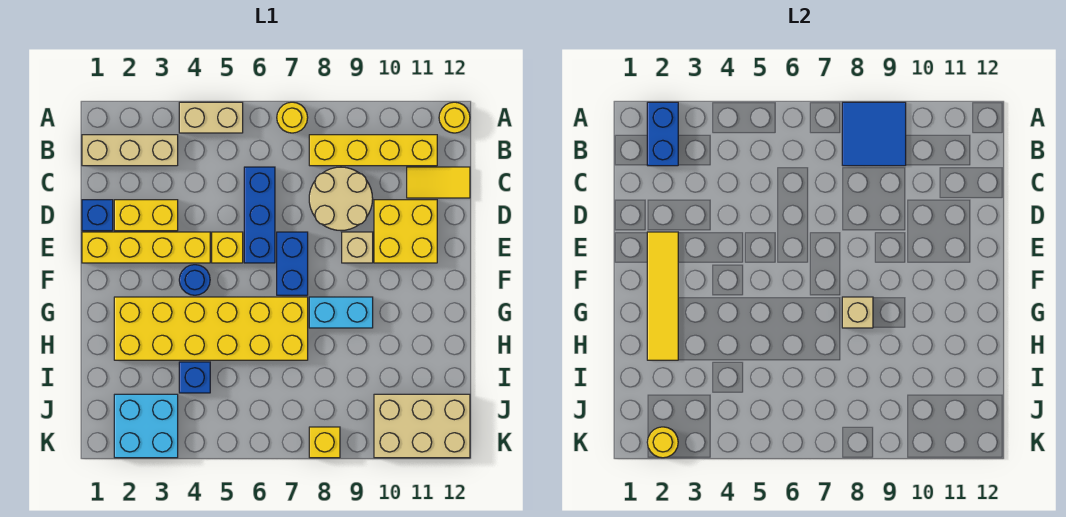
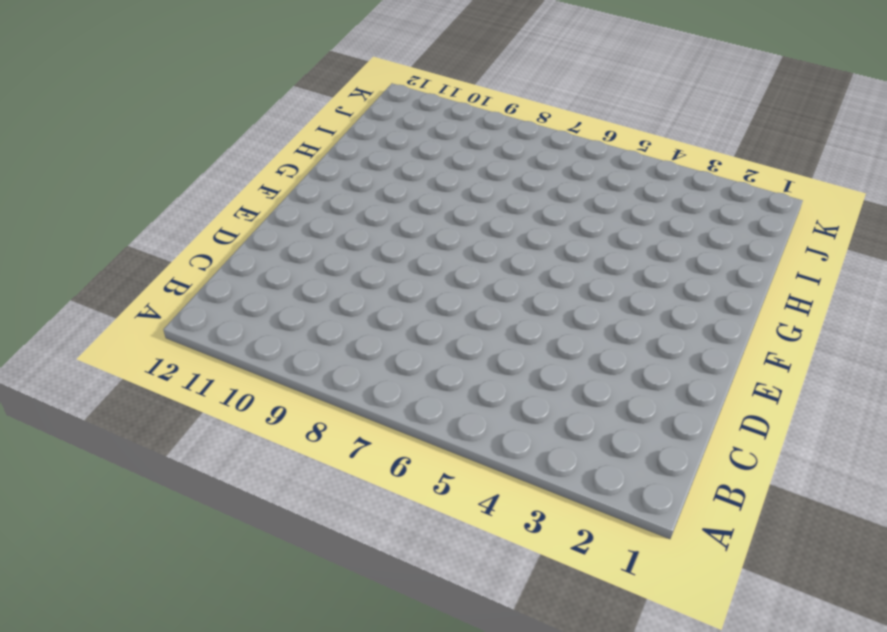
none -> tan 1x2 brick [179,102,243,133]
none -> yellow 1x1 round brick [277,102,308,133]
none -> yellow 1x1 round brick [439,102,470,133]

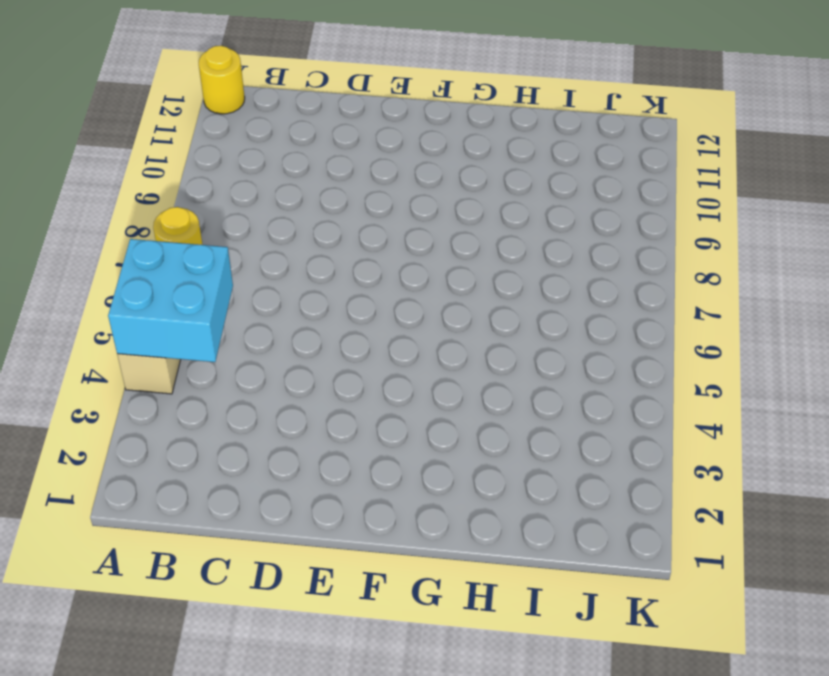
cyan 2x2 brick [108,239,233,362] -> cyan 2x2 brick moved to [114,394,178,458]
none -> tan 1x3 brick [82,135,178,166]
none -> yellow 1x4 brick [309,135,437,166]
none -> blue 1x3 brick [244,167,275,263]

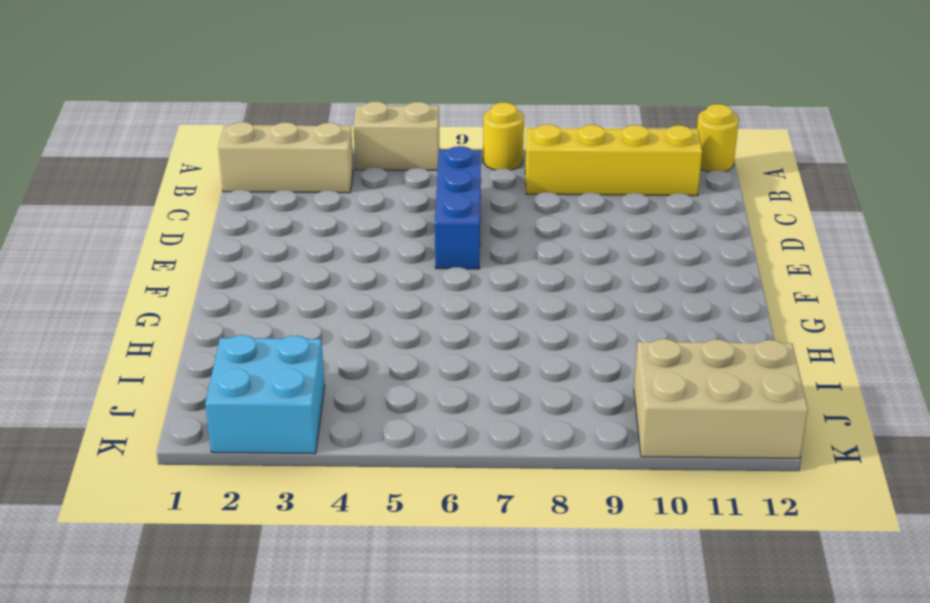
none -> tan 2x2 round brick [309,167,373,231]
none -> yellow 1x2 tile [407,167,470,198]
none -> blue 1x1 brick [82,200,113,231]

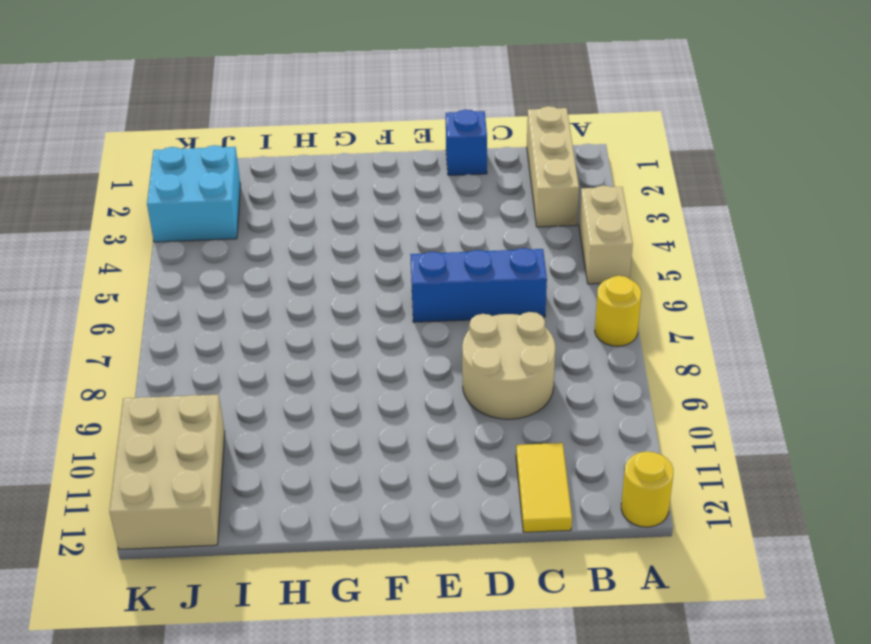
none -> yellow 1x4 brick [309,135,437,166]
none -> yellow 1x2 brick [114,200,178,231]
none -> yellow 2x2 brick [374,200,437,263]

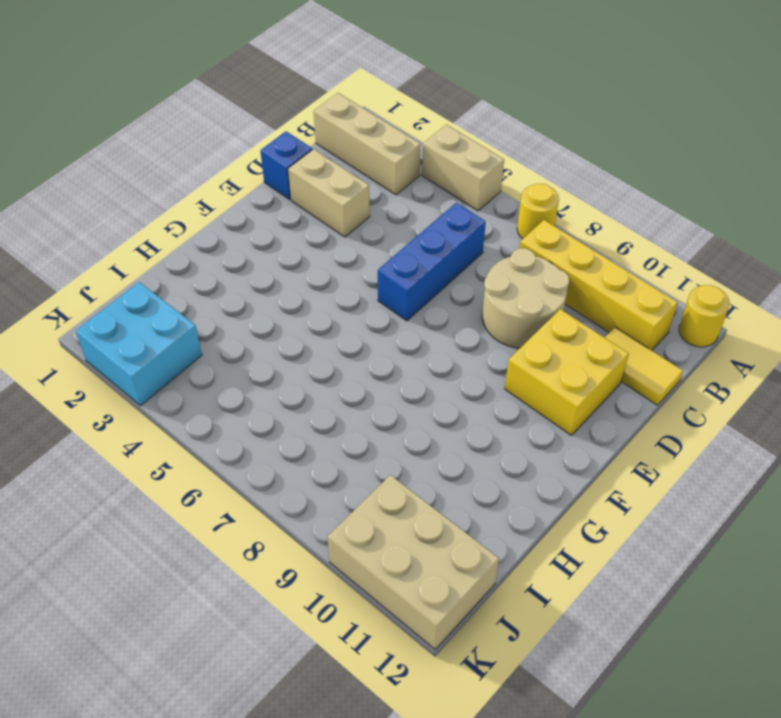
tan 1x2 brick [288,149,370,237] -> yellow 1x2 brick [114,200,178,231]
none -> yellow 1x4 brick [82,232,210,263]
none -> yellow 1x1 brick [212,232,243,263]
none -> blue 1x2 brick [277,232,308,295]

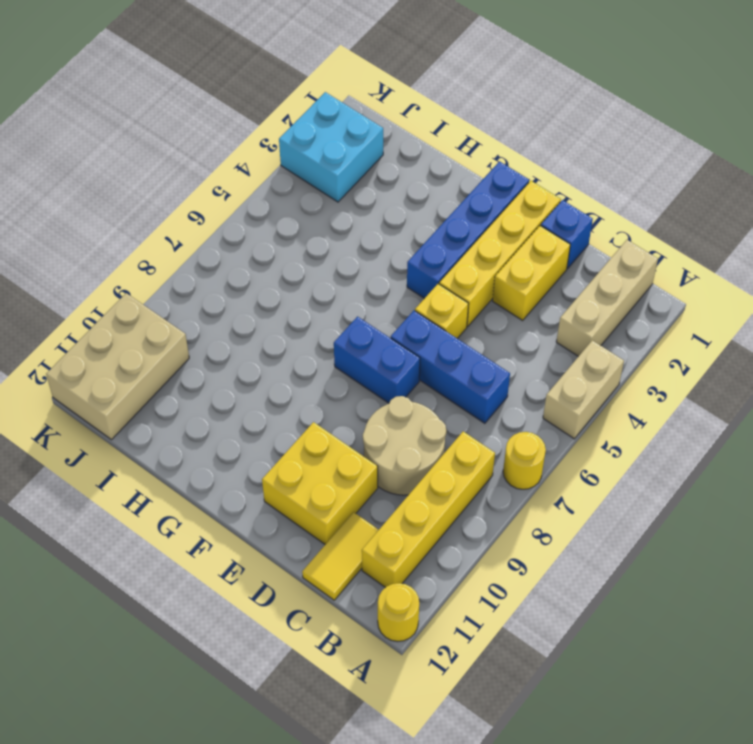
blue 1x4 brick [407,161,529,298] -> blue 1x1 round brick [179,265,210,295]
none -> tan 1x1 brick [342,232,373,263]
none -> yellow 2x6 brick [114,297,308,360]
none -> cyan 1x2 brick [309,297,373,328]

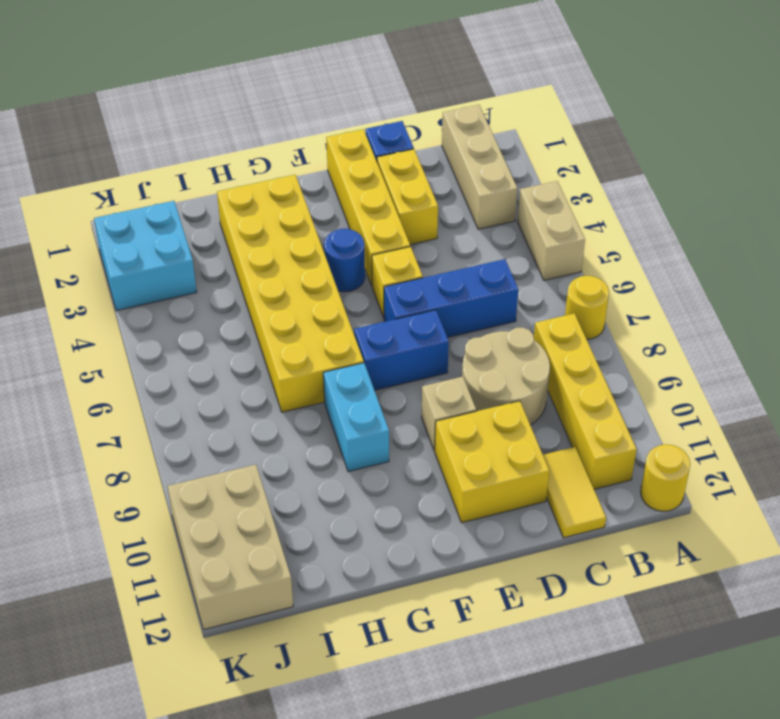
none -> blue 1x1 brick [179,362,210,393]
none -> yellow 1x1 brick [309,427,340,458]
none -> blue 1x2 brick [647,102,678,166]

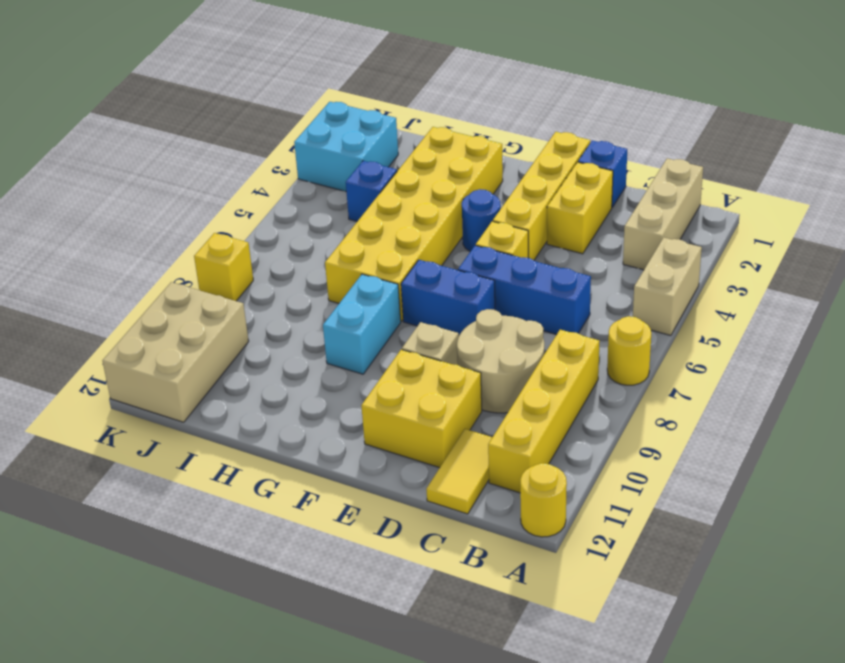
none -> blue 1x2 brick [647,102,678,166]
none -> blue 2x2 tile [842,102,906,166]
none -> yellow 1x4 tile [647,232,678,360]

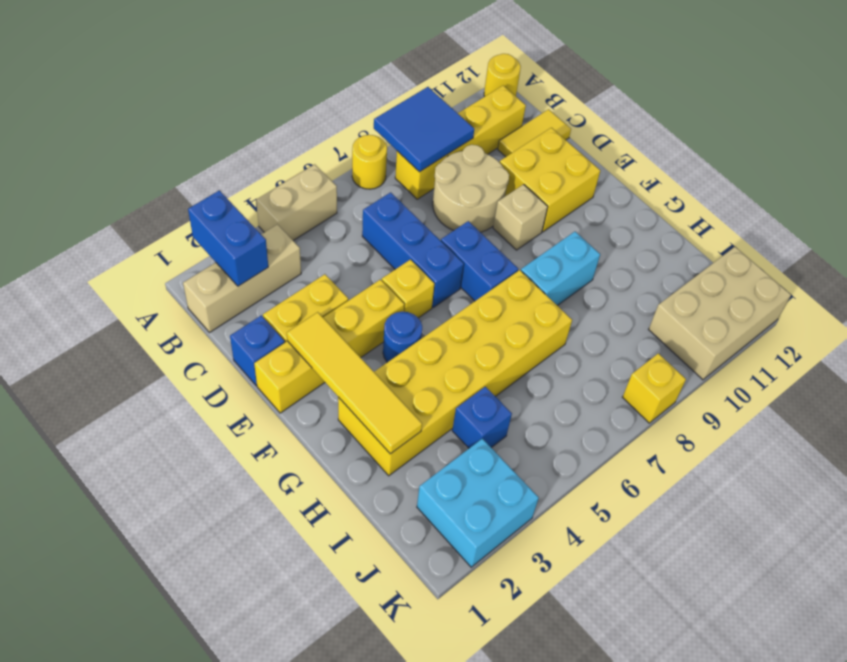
none -> tan 1x1 brick [842,297,873,328]
none -> yellow 1x1 round brick [647,427,678,458]

